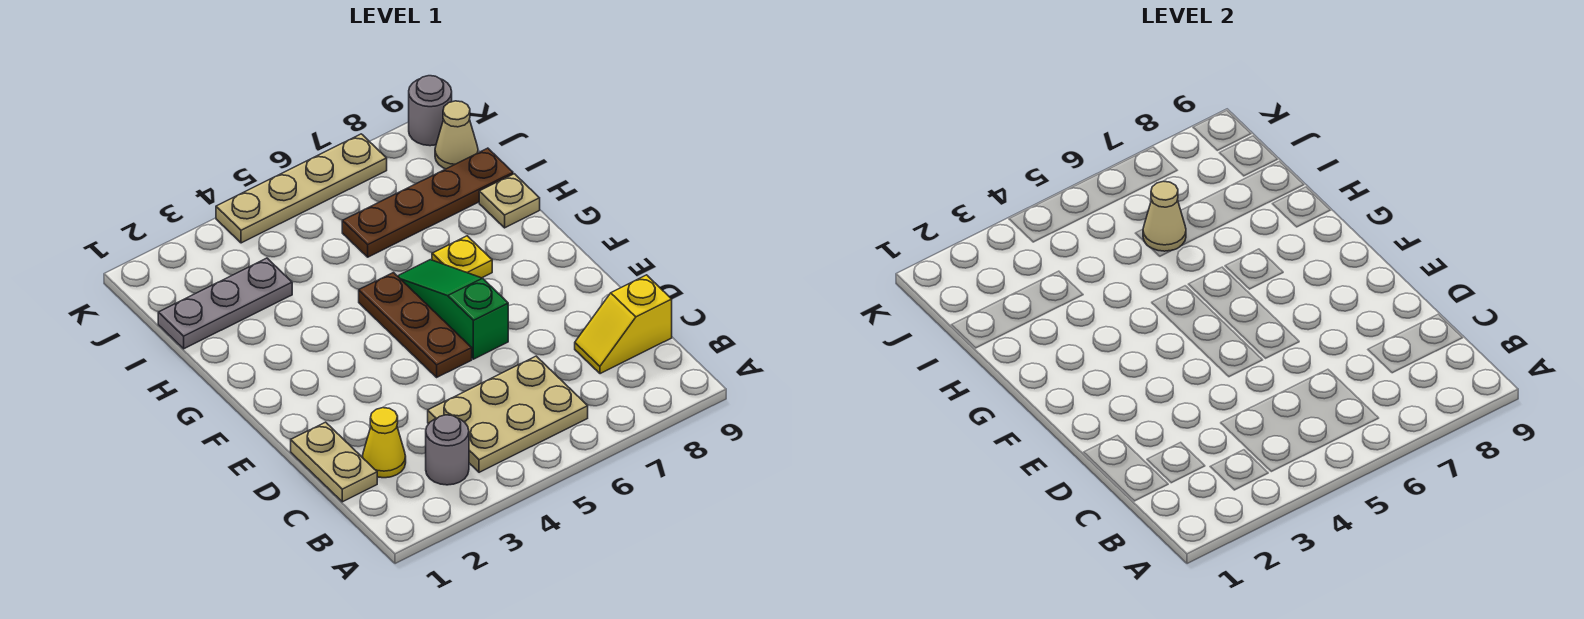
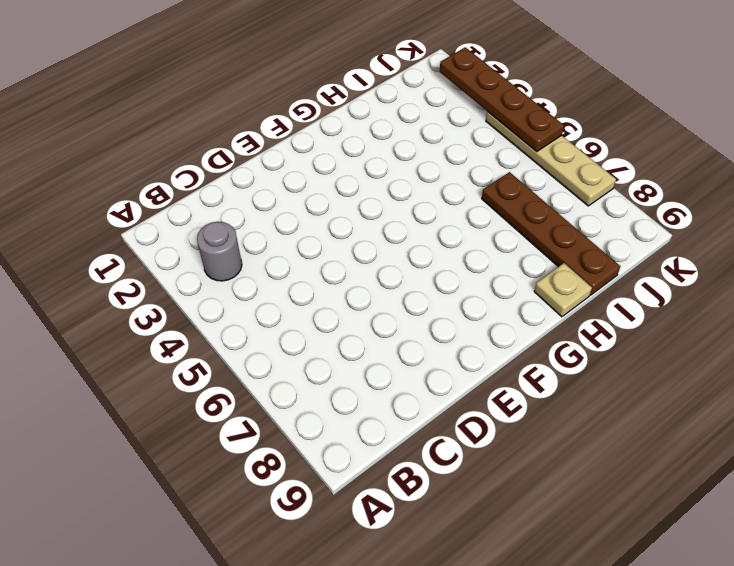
brown 1x4 plate [440,47,564,152] -> none
none -> tan 2x3 plate [428,356,588,472]
none -> tan 1x2 plate [291,422,377,502]
none -> yellow 1x1 cone [362,408,406,478]

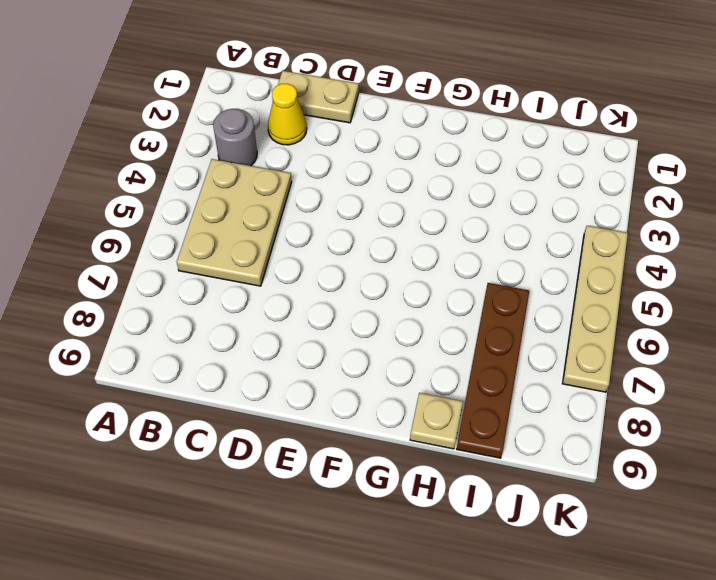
none -> yellow 1x2 slope [575,275,672,374]
none -> brown 1x3 plate [359,273,472,377]
none -> green 1x3 slope [398,260,508,359]

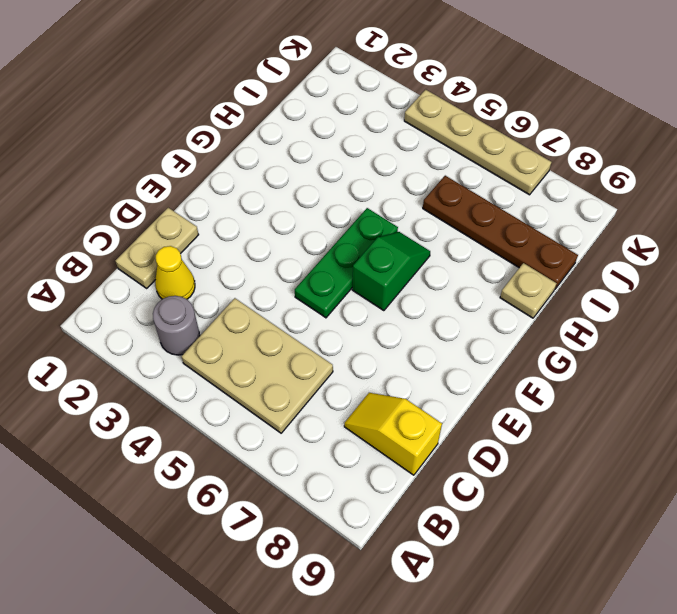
green 1x3 plate [295,208,398,318] -> brown 1x3 plate [359,273,472,377]
green 1x2 slope [352,232,430,311] -> green 1x3 slope [398,260,508,359]
none -> yellow 1x1 plate [432,236,492,278]
none -> grey 1x3 plate [158,258,292,349]
none -> tan 1x1 cone [435,101,478,169]

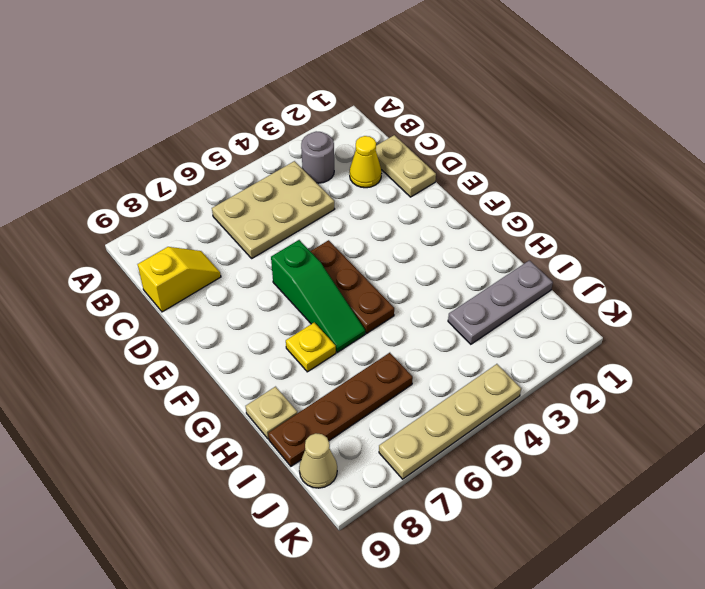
none -> grey 1x1 round brick [409,76,452,146]
none -> tan 1x1 cone [1143,181,1186,251]

